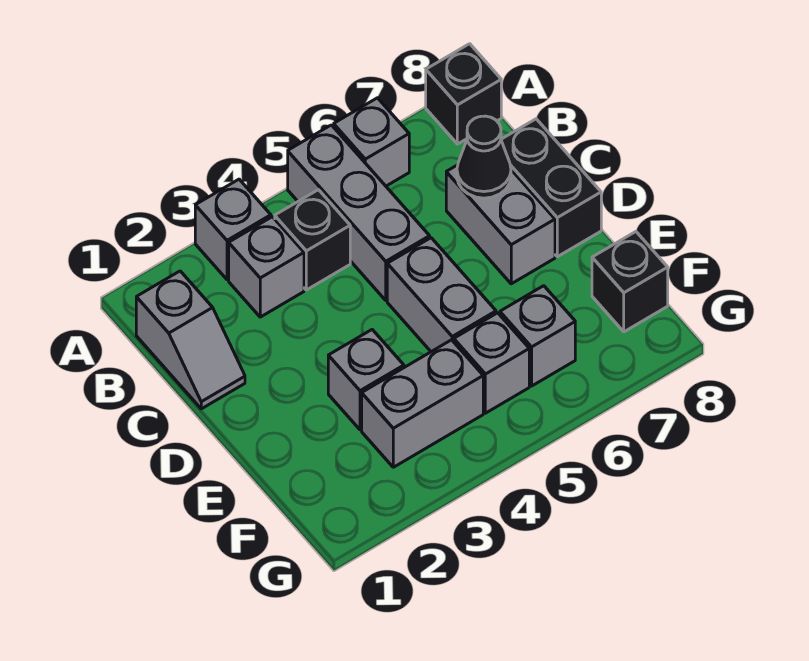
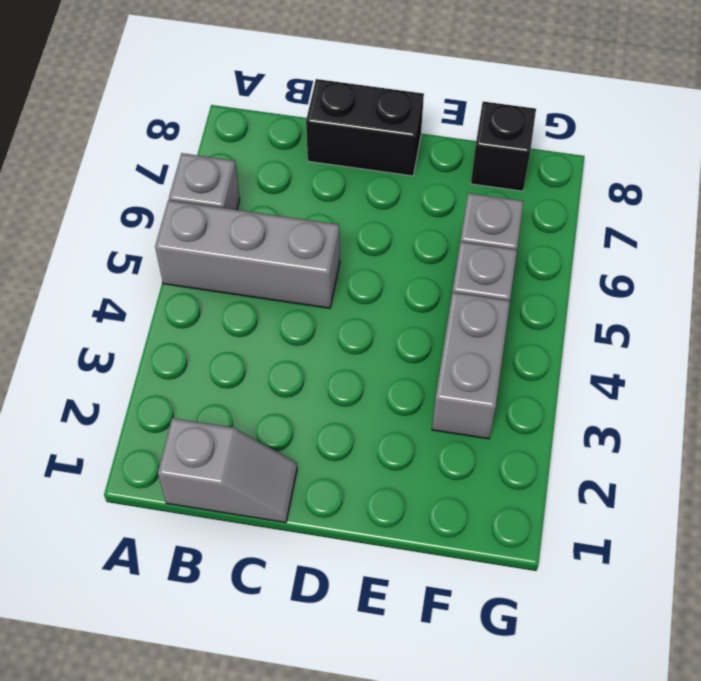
none -> grey 1x1 brick [195,179,271,279]
none -> black 1x1 brick [426,44,501,144]
none -> grey 1x1 brick [229,217,304,317]

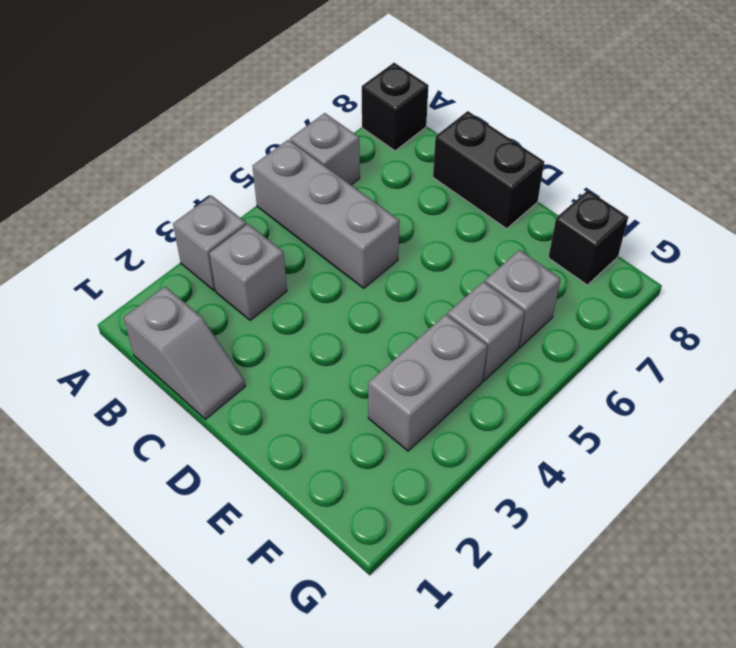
none -> black 1x1 brick [275,190,350,290]
none -> grey 1x2 brick [446,165,555,284]
none -> grey 1x2 brick [387,238,496,352]

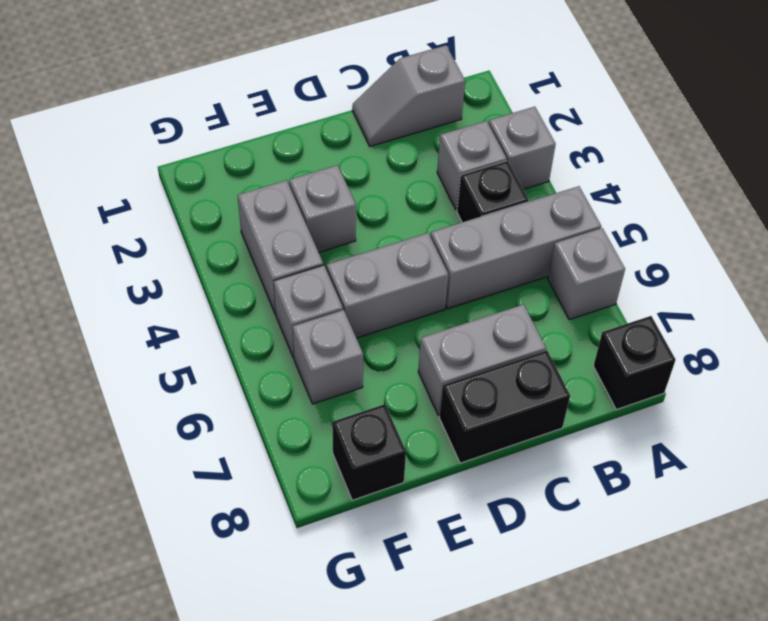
none -> black 1x1 cone [457,116,511,198]

